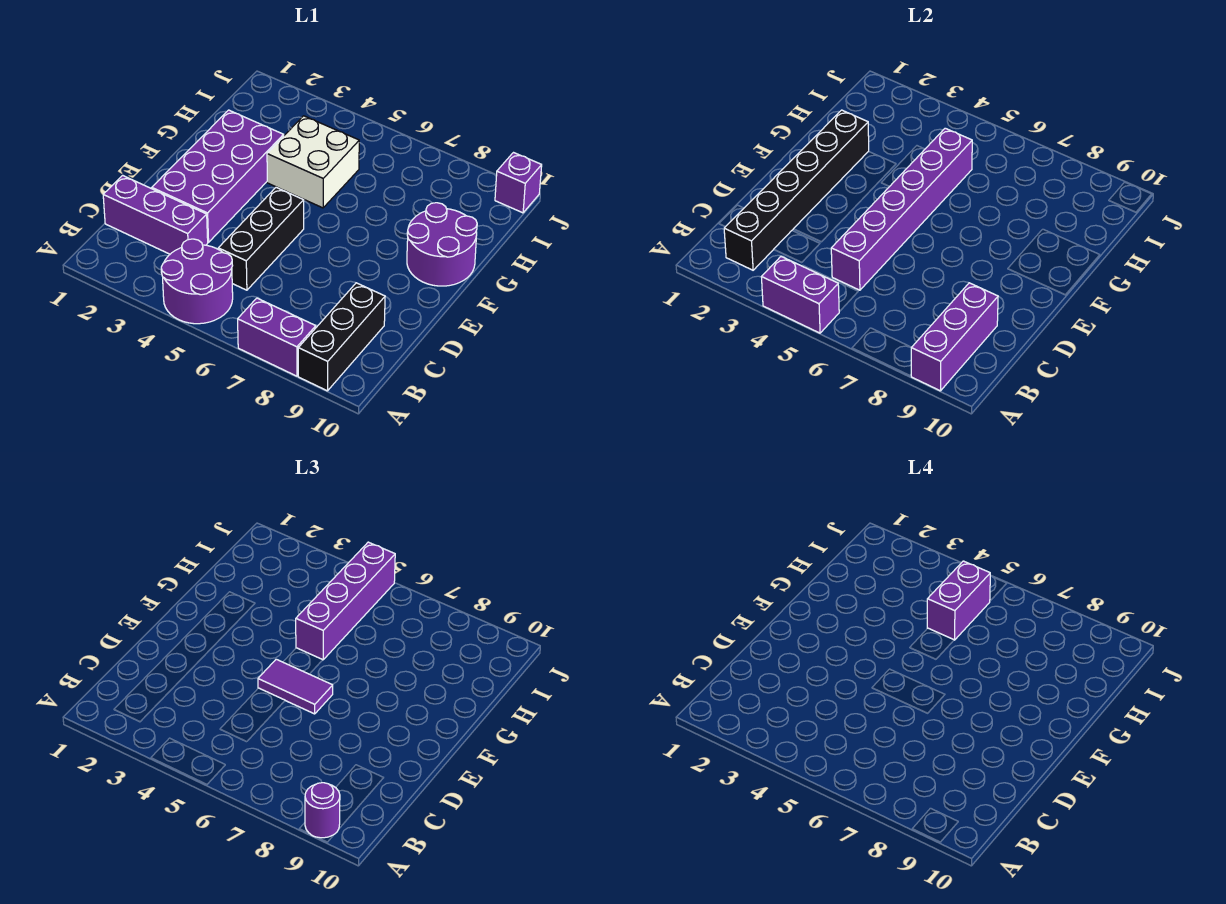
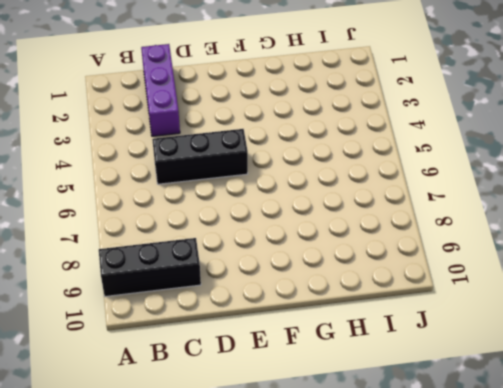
none -> purple 2x2 round brick [161,239,233,324]
none -> purple 1x2 brick [238,298,316,376]
none -> purple 2x4 brick [152,110,284,242]

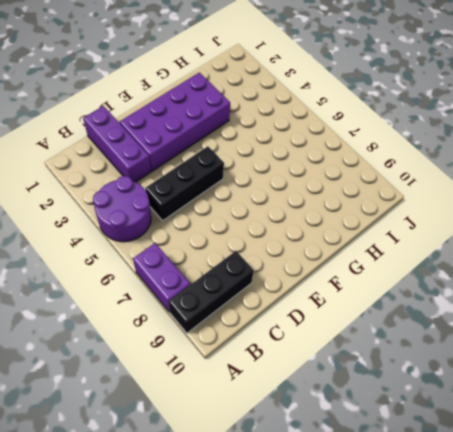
none -> purple 2x2 round brick [407,203,477,286]
none -> white 2x2 brick [267,116,359,208]
none -> purple 1x1 brick [495,153,542,213]

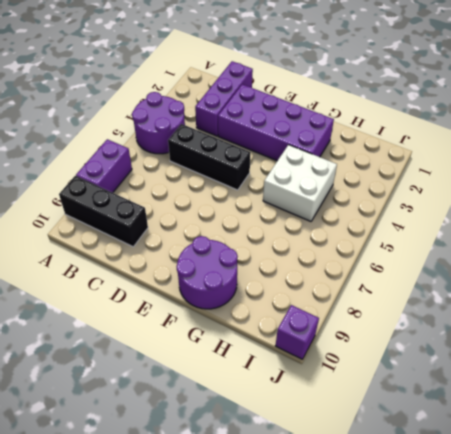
none -> purple 1x2 brick [762,257,839,333]
none -> purple 1x3 brick [911,283,998,391]
none -> black 1x6 brick [724,110,869,270]

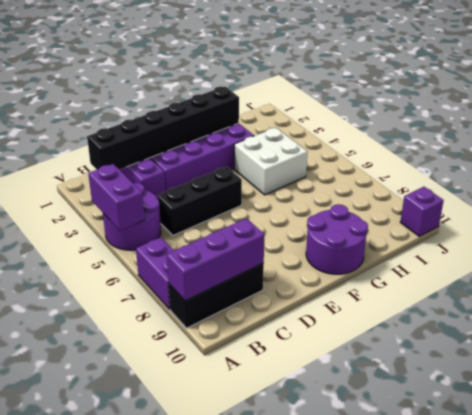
none -> purple 1x6 brick [831,128,972,290]
none -> purple 1x1 round brick [305,783,340,838]
none -> purple 1x2 tile [258,659,333,714]

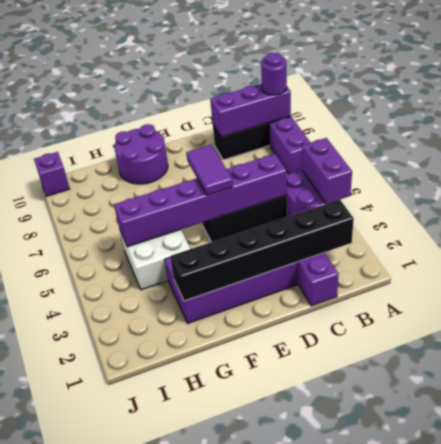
none -> purple 1x4 brick [296,542,395,660]
none -> purple 1x2 brick [927,561,991,640]

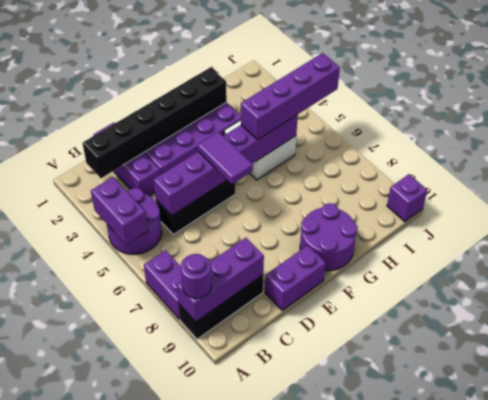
purple 1x2 brick [265,245,326,310] -> purple 1x2 brick moved to [927,561,991,640]

